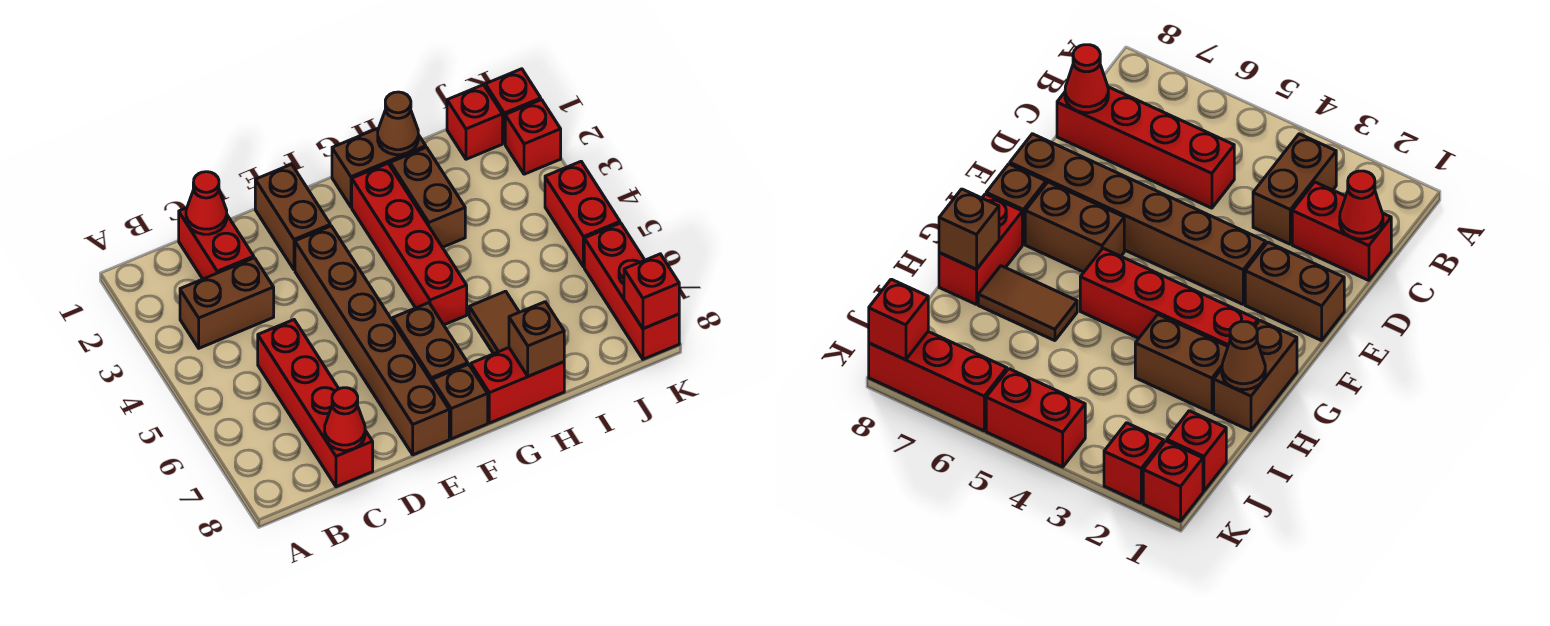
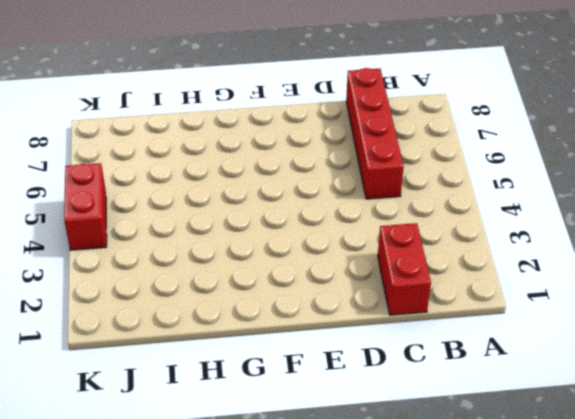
none -> brown 1x2 brick [180,258,274,348]
none -> brown 1x2 brick [255,164,330,270]
none -> brown 1x6 brick [295,226,449,455]

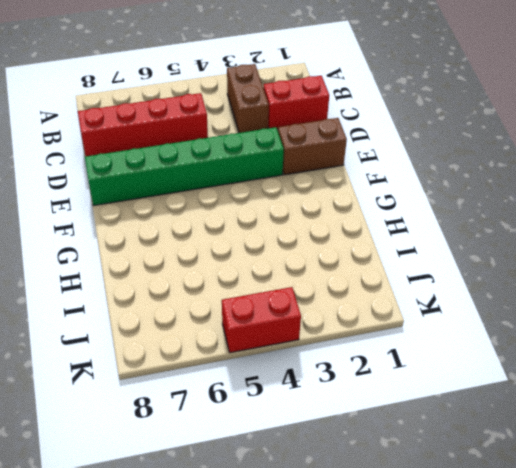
green 1x6 brick [85,127,284,206] -> brown 1x6 brick [295,226,449,455]
none -> brown 1x2 brick [393,303,468,382]
none -> brown 1x1 brick [432,364,488,439]
none -> brown 1x2 brick [332,129,426,207]

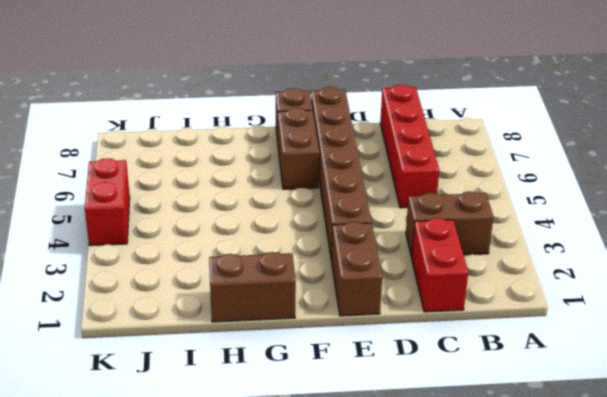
none -> red 1x4 brick [352,164,467,325]
none -> red 1x2 brick [471,348,564,423]
none -> brown 1x2 brick [390,147,465,247]

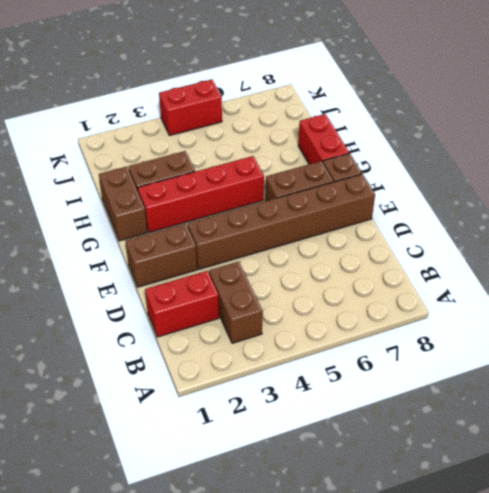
none -> red 1x4 brick [258,320,373,487]
none -> brown 1x2 tile [469,291,519,354]
none -> red 1x1 brick [447,85,502,159]

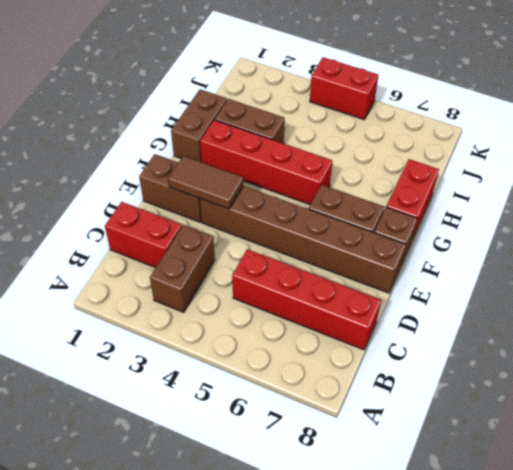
brown 1x2 tile [168,156,243,209] -> brown 1x2 tile moved to [469,291,519,354]
none -> red 1x1 brick [447,85,502,159]
none -> red 1x1 brick [485,69,541,143]
none -> red 1x1 brick [505,100,561,174]

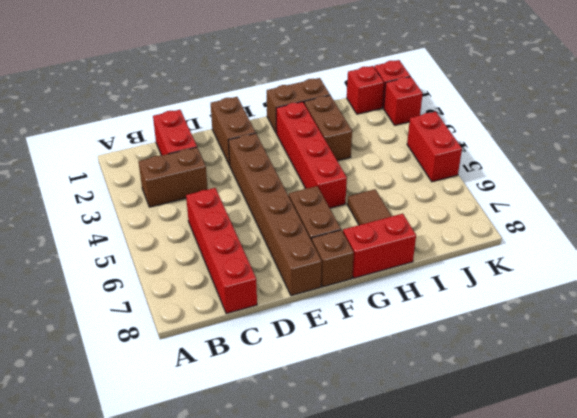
none -> red 1x3 brick [584,223,679,359]
none -> red 1x1 cone [186,172,227,234]
none -> red 1x1 cone [325,388,365,450]

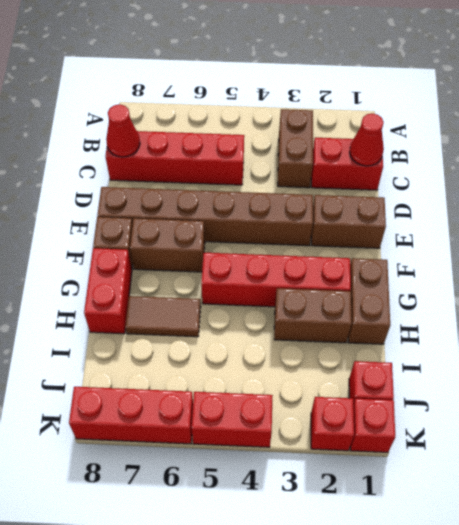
none -> brown 1x1 cone [378,92,418,155]
none -> brown 1x1 brick [509,302,564,376]
none -> red 1x1 brick [624,254,679,329]

